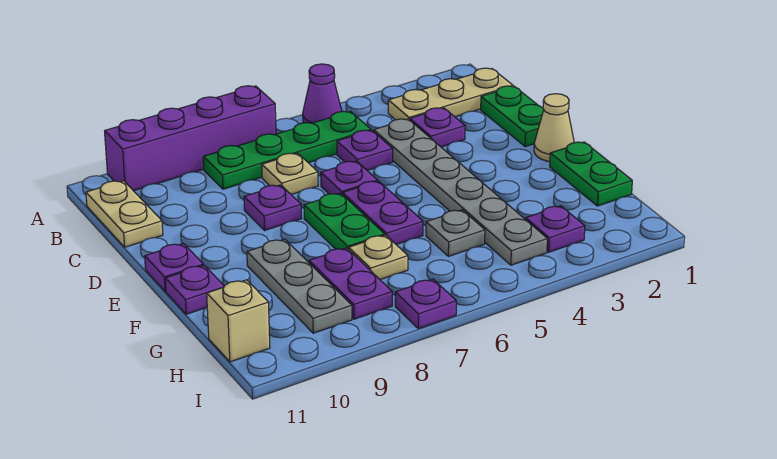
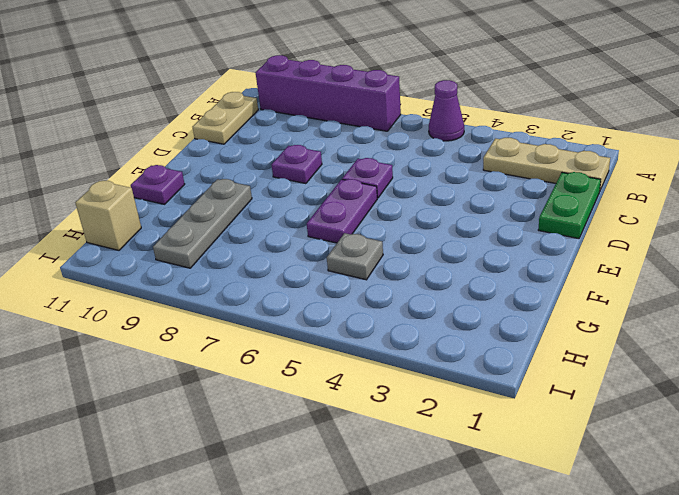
none -> green 1x4 plate [203,111,371,189]
none -> purple 1x1 plate [410,108,465,147]
none -> grey 1x6 plate [374,119,547,265]

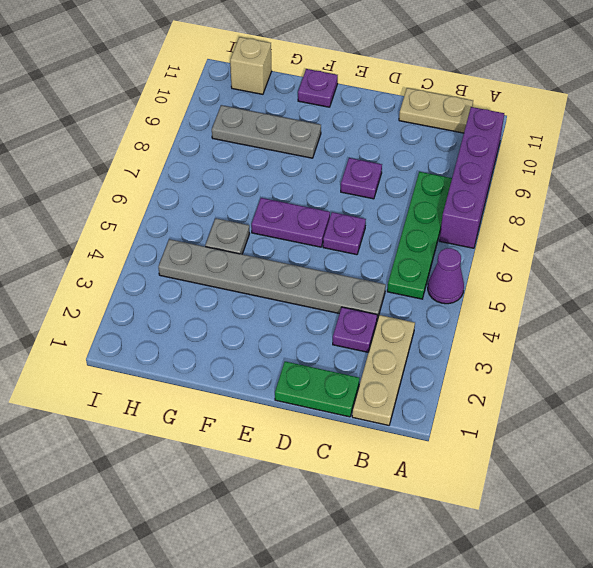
none -> purple 1x1 plate [337,130,393,170]
none -> tan 1x1 plate [262,153,318,195]
none -> tan 1x1 cone [534,94,574,162]

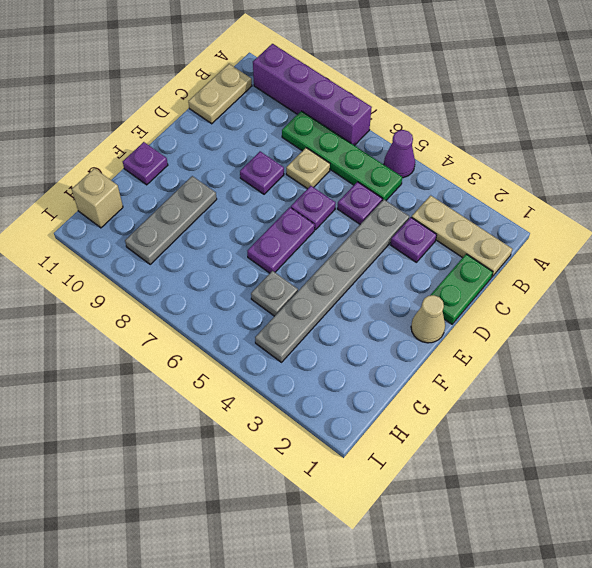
none -> green 1x2 plate [304,193,385,250]
none -> purple 1x1 plate [145,243,203,291]
none -> green 1x2 plate [550,142,632,206]

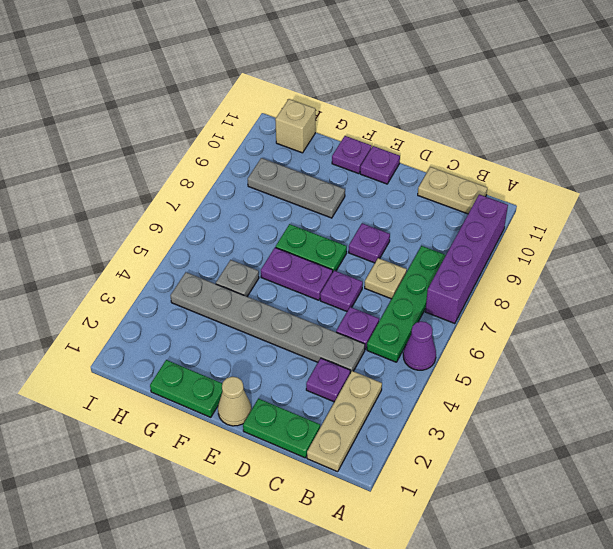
none -> tan 1x1 plate [349,235,408,280]
none -> purple 1x2 plate [309,248,392,319]
none -> purple 1x1 plate [526,206,585,252]

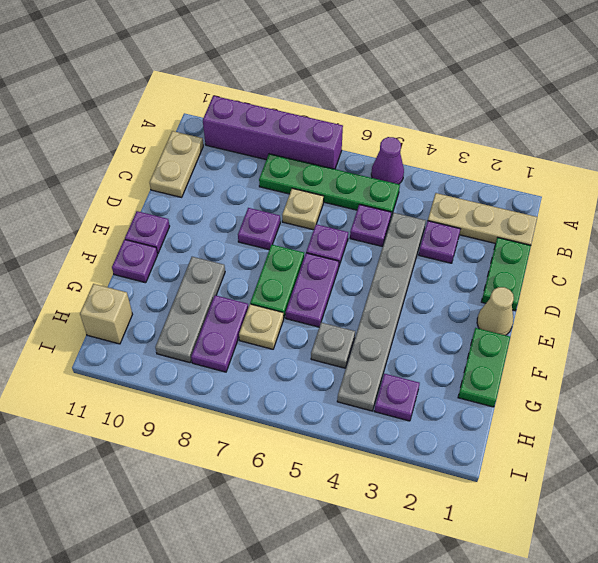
none -> purple 1x1 plate [395,279,456,329]

